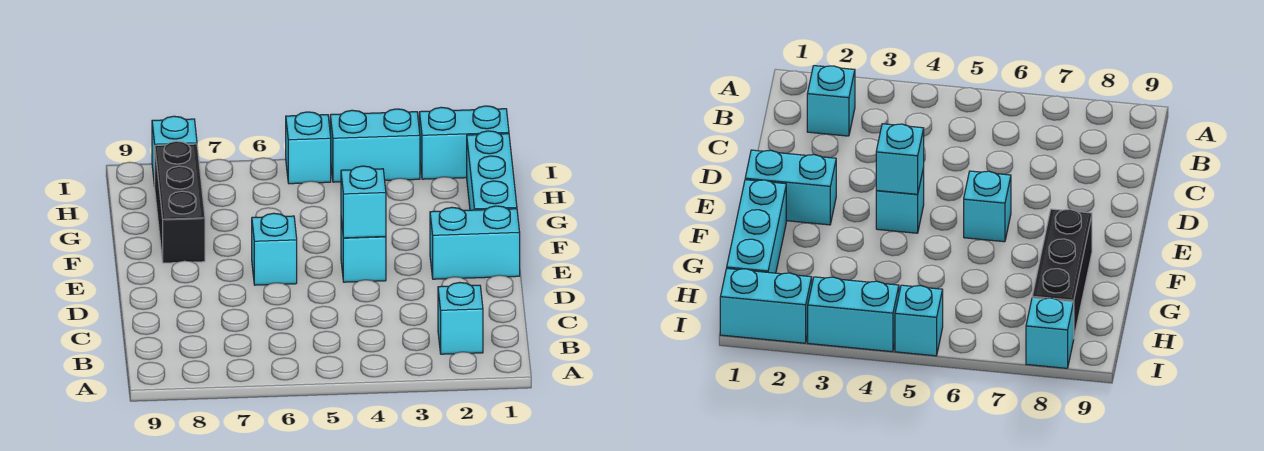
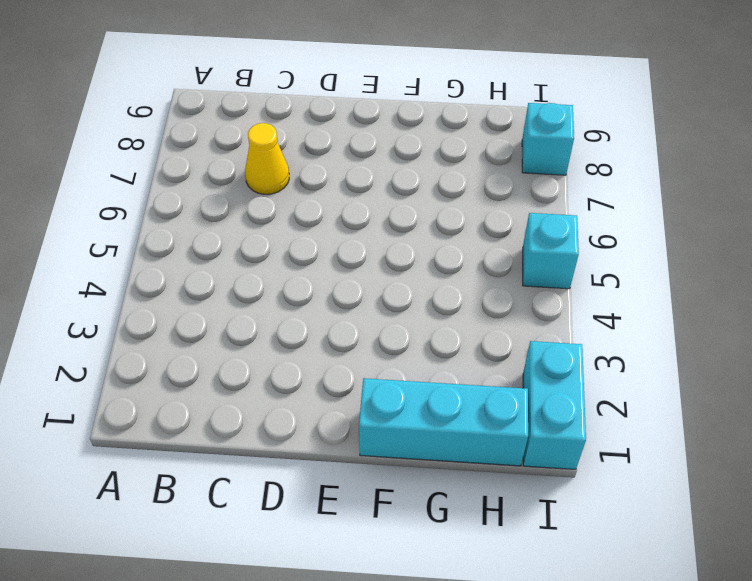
yellow 1x1 cone [245,123,289,194] -> none
none -> cyan 1x1 brick [438,282,483,354]
none -> cyan 1x2 brick [430,206,520,279]

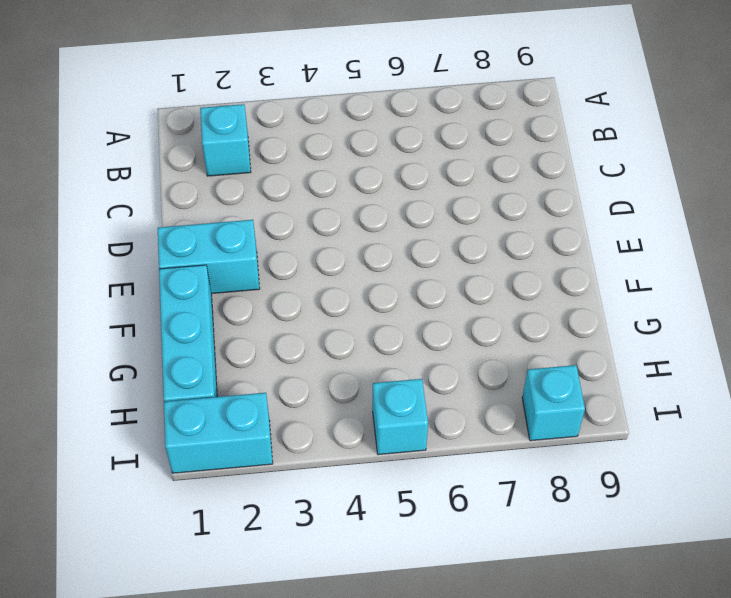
none -> cyan 1x1 brick [341,220,386,282]
none -> cyan 1x1 brick [252,213,297,285]

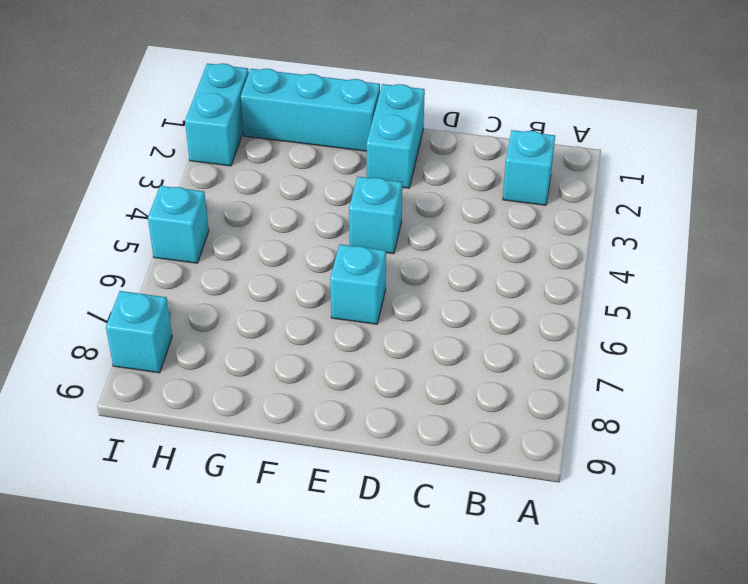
none -> black 1x3 brick [155,141,205,263]
none -> cyan 1x2 brick [330,109,420,182]

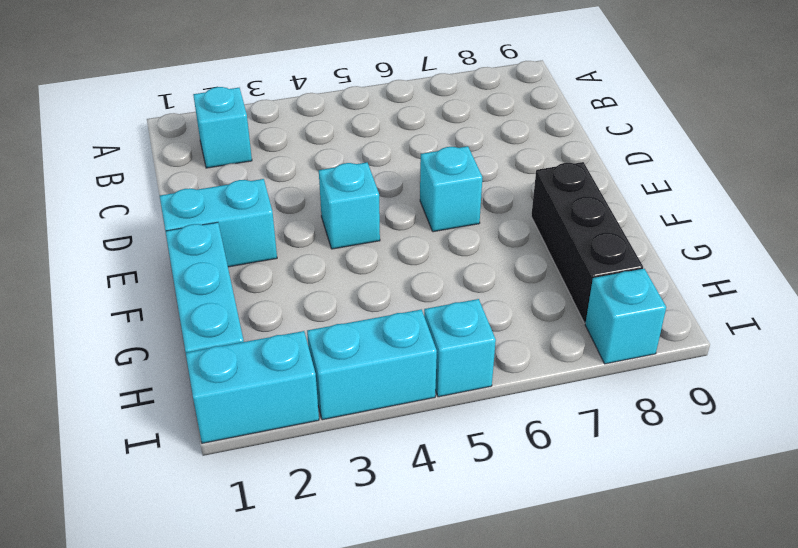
none -> cyan 1x1 brick [341,166,386,238]

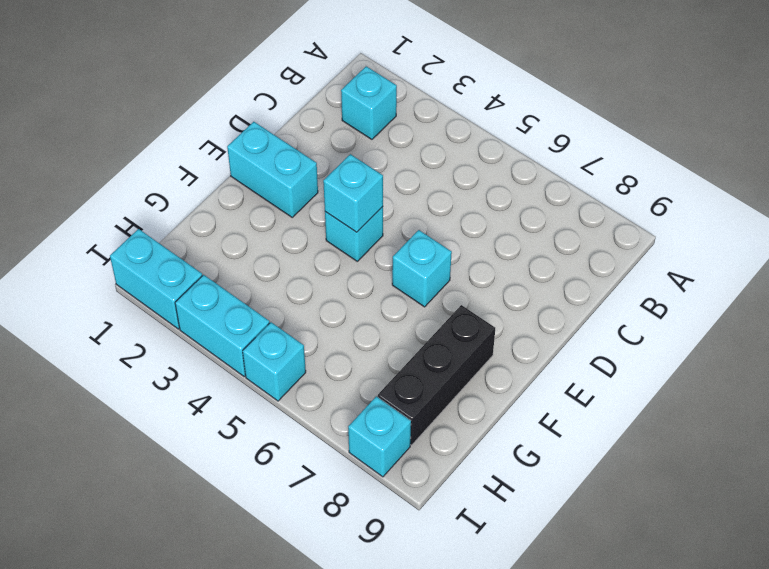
none -> cyan 1x3 brick [467,131,517,210]

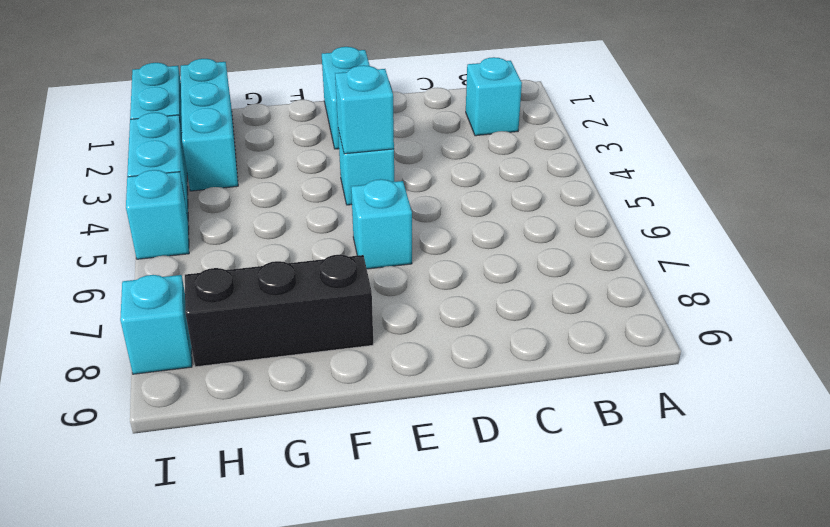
cyan 1x3 brick [181,59,238,191] -> cyan 1x3 brick turned to [467,131,517,210]

